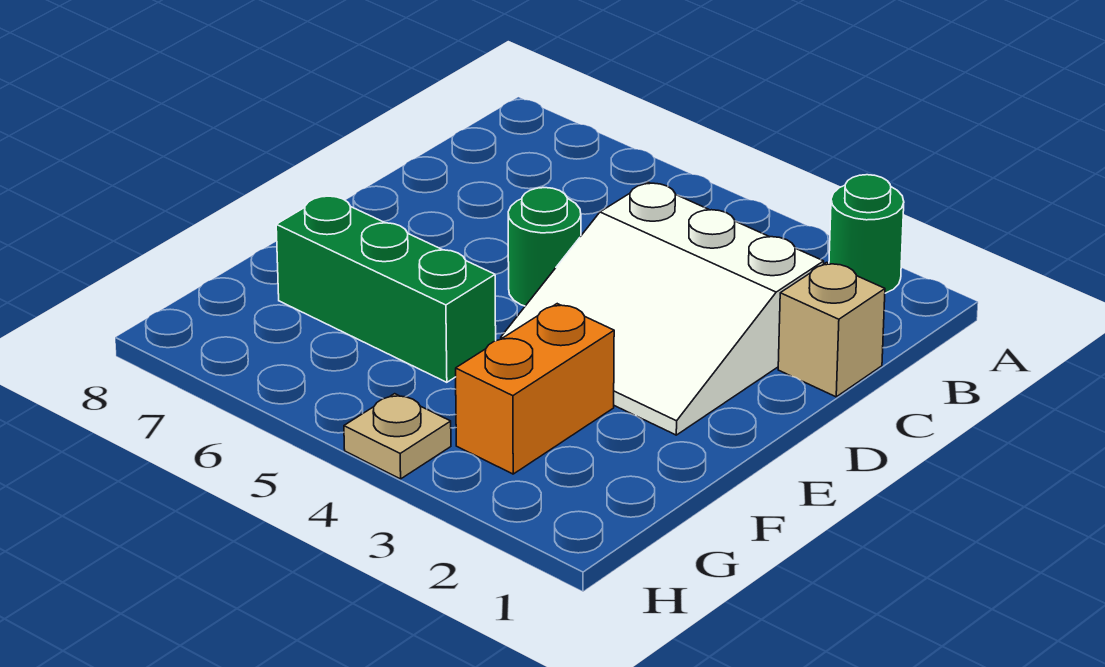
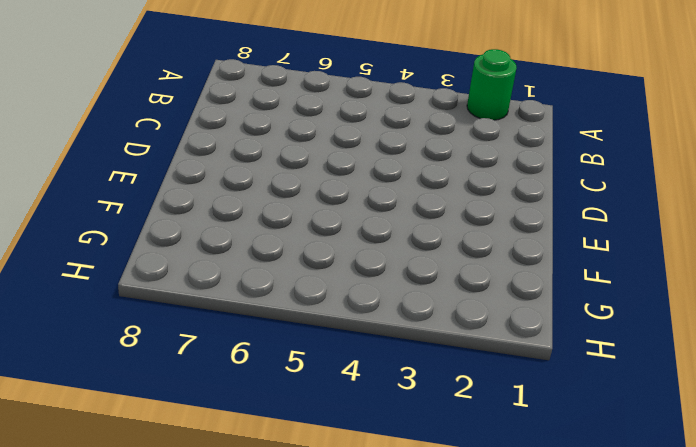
none -> tan 1x1 brick [778,262,885,397]
none -> white 3x3 slope [501,182,824,435]

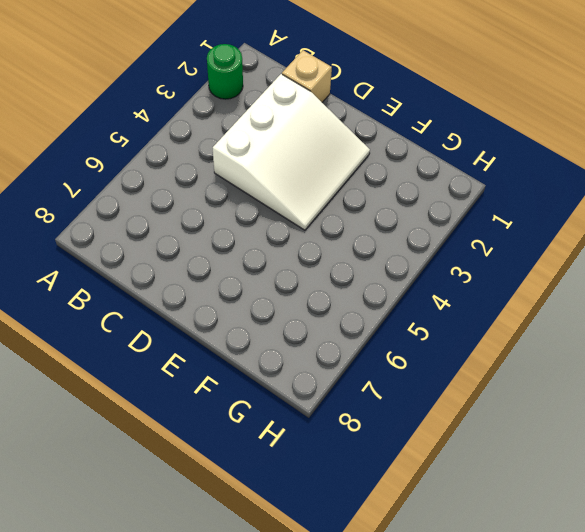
none -> green 1x1 round brick [508,188,581,306]
none -> orange 1x2 brick [456,304,614,474]

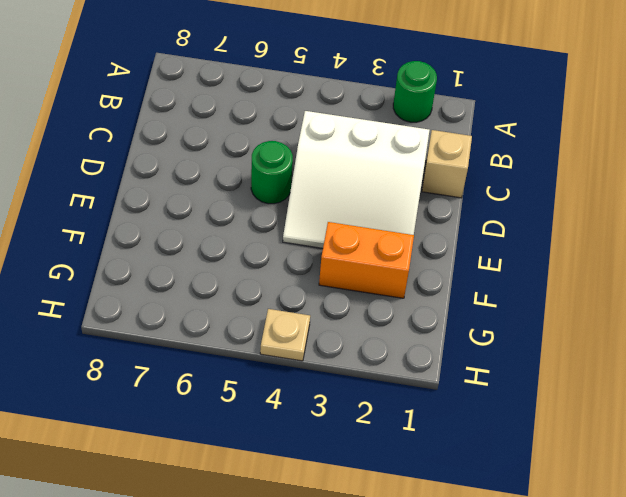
orange 1x2 brick [319,222,414,298] -> orange 1x2 brick turned to [456,304,614,474]
none -> green 1x3 brick [276,195,496,382]

